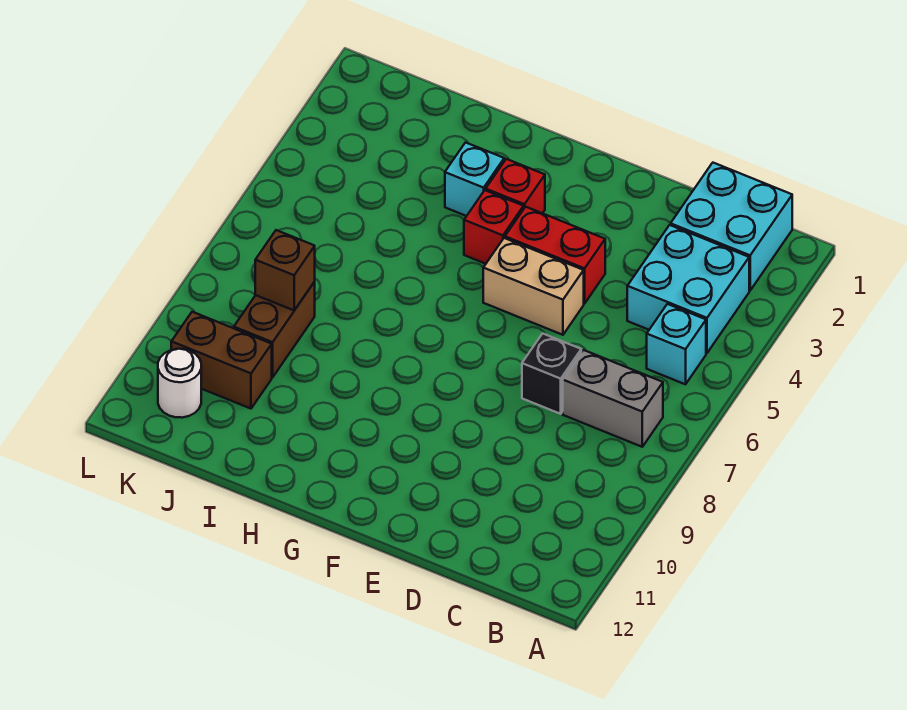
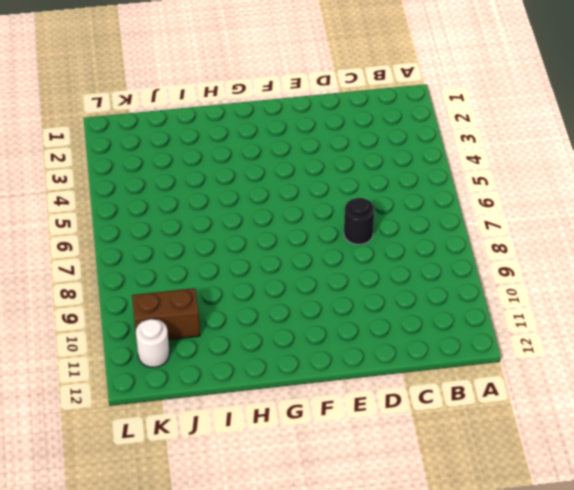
black 1x1 round brick [344,198,374,244] -> black 1x1 brick [522,333,581,414]
none -> cyan 2x2 brick [671,163,792,291]
none -> cyan 2x2 brick [627,225,749,353]
none -> cyan 1x1 brick [647,304,706,384]

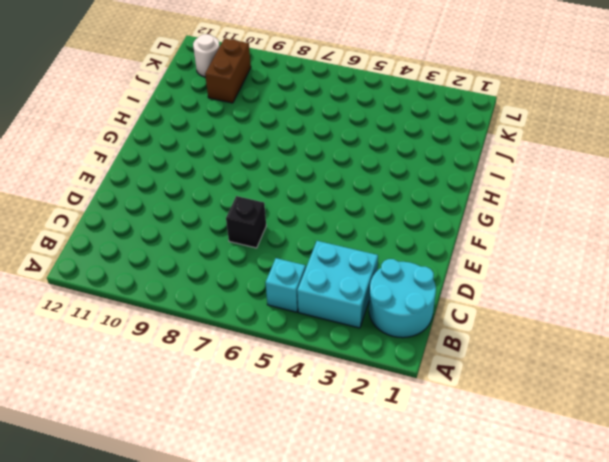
cyan 2x2 round brick [369,259,436,338] -> cyan 2x2 brick [671,163,792,291]
none -> grey 1x2 brick [563,350,663,447]
none -> red 1x2 brick [505,207,605,304]
none -> tan 1x2 brick [483,238,584,335]

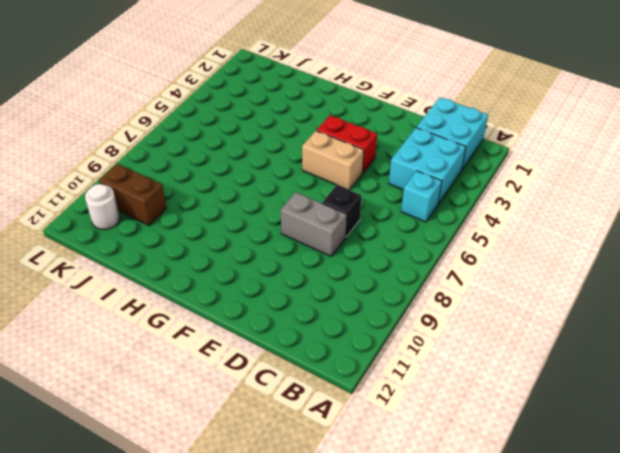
grey 1x2 brick [281,192,347,256] -> grey 1x2 brick moved to [563,350,663,447]
none -> red 1x1 brick [486,159,545,213]
none -> red 1x1 brick [464,190,524,264]
none -> cyan 1x1 brick [445,142,504,216]

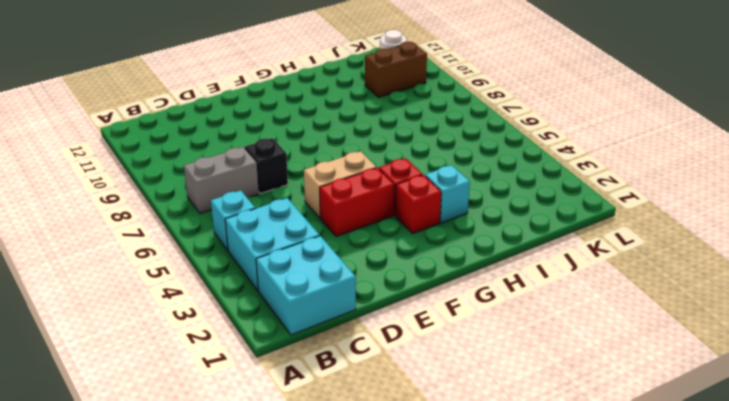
none -> brown 1x2 brick [234,282,315,377]
none -> brown 1x1 brick [255,230,315,310]

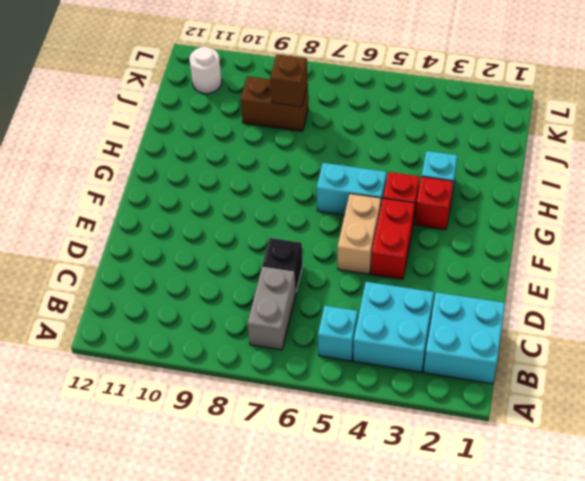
cyan 1x2 brick [317,163,387,215] -> none
none -> brown 1x2 brick [171,312,272,409]

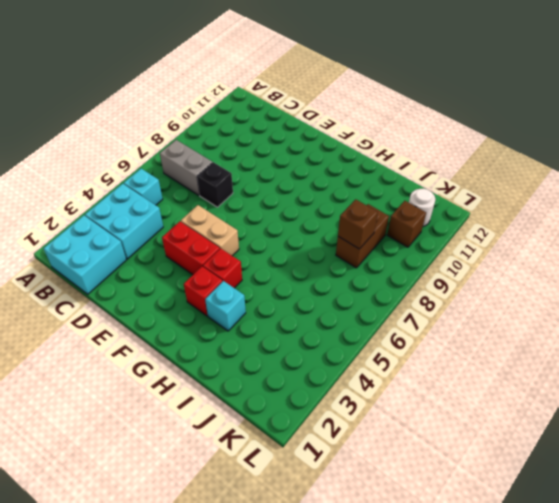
brown 1x1 brick [387,201,426,247] -> brown 1x2 brick [171,312,272,409]

